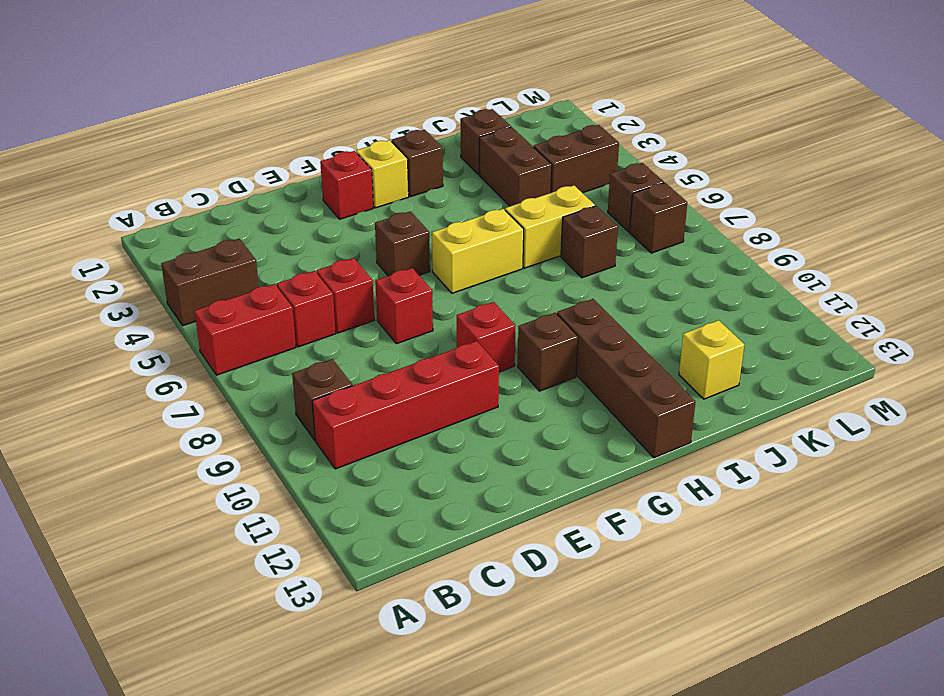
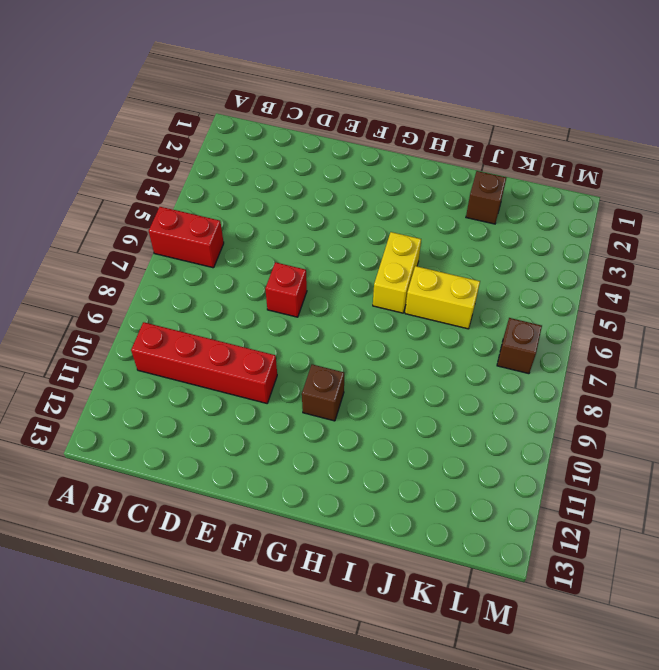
yellow 1x2 brick [373,232,421,313] -> yellow 1x2 brick turned to [432,209,524,293]
none -> brown 1x2 brick [161,238,259,326]
none -> brown 1x1 brick [292,359,352,440]
none -> red 1x1 brick [277,271,336,347]

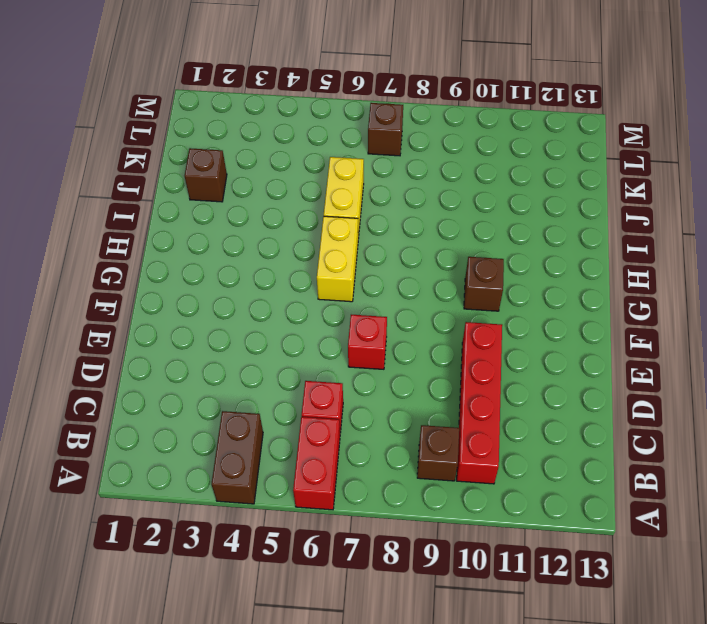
none -> red 1x1 brick [317,258,374,333]
none -> red 1x1 brick [320,151,373,219]
none -> brown 1x1 brick [375,211,430,276]

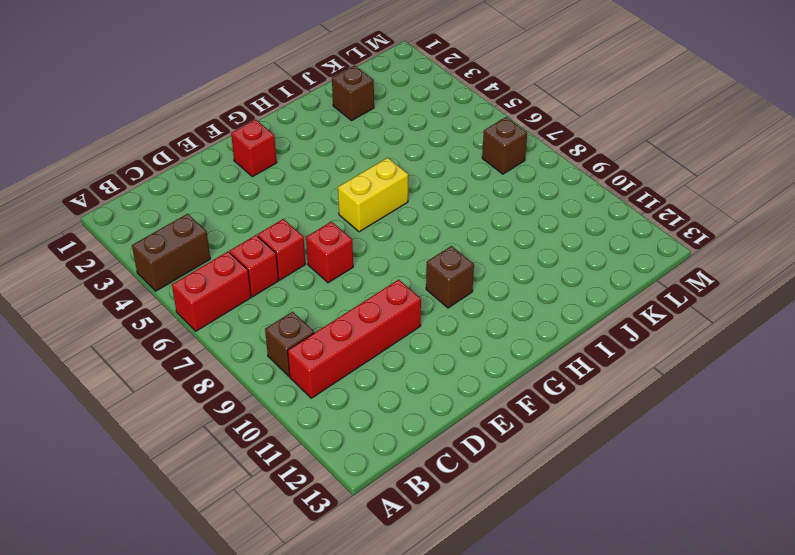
none -> brown 1x1 brick [375,211,430,276]
none -> red 1x1 brick [457,302,515,372]
none -> yellow 1x1 brick [356,140,409,208]

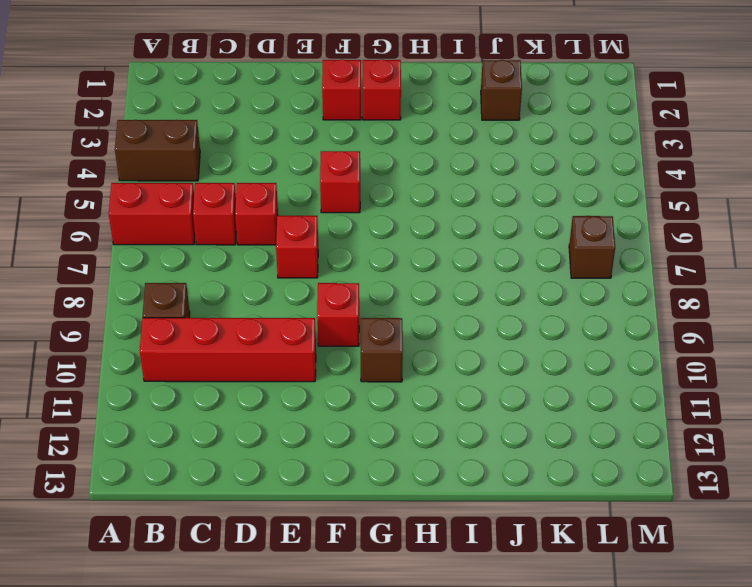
red 1x1 brick [320,151,360,213] -> brown 1x1 brick [375,211,430,276]
red 1x1 brick [363,60,401,120] -> yellow 1x1 brick [356,140,409,208]
none -> yellow 1x2 brick [432,209,524,293]
none -> brown 1x1 brick [392,130,443,197]
none -> brown 1x4 brick [557,299,696,458]

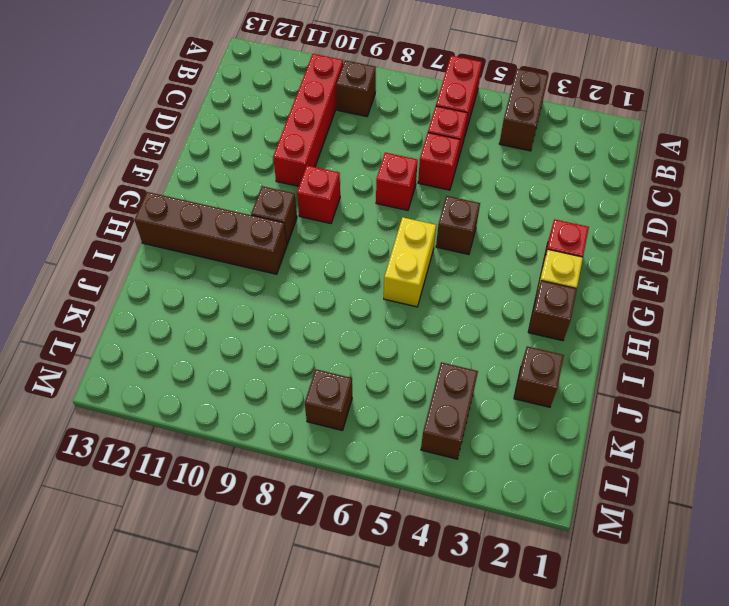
none -> yellow 1x2 brick [505,185,595,268]
none -> brown 1x2 brick [480,127,552,206]
none -> brown 1x1 brick [561,206,618,278]

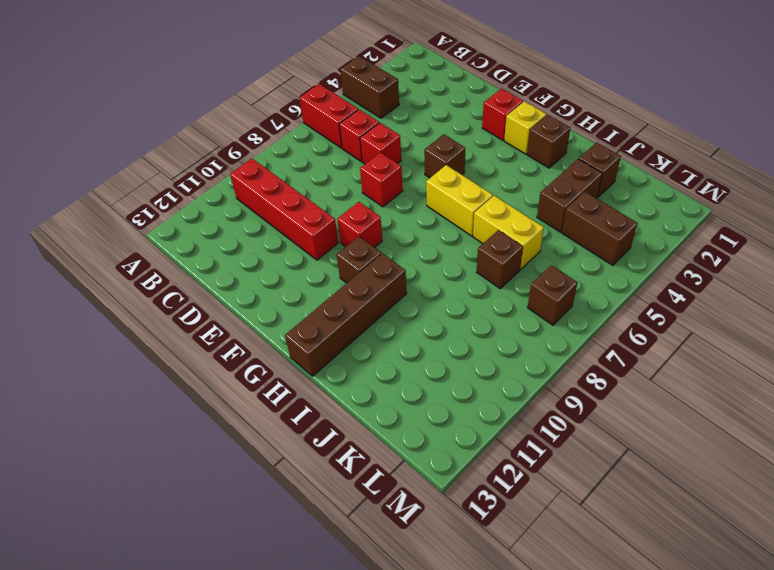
none -> brown 1x1 brick [292,359,352,440]
none -> yellow 1x1 brick [679,320,744,399]
none -> brown 1x1 brick [608,163,664,232]

